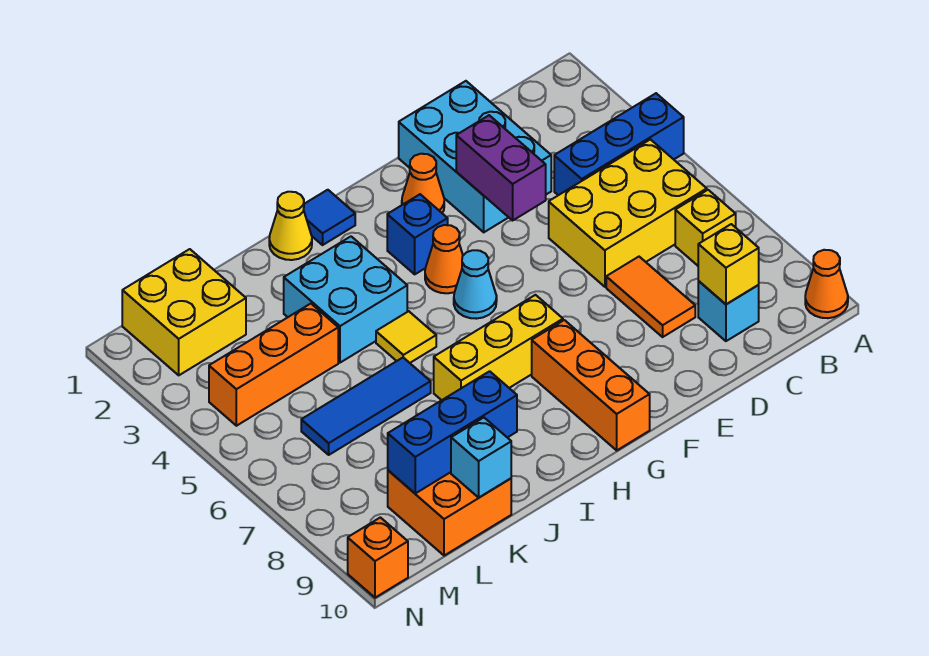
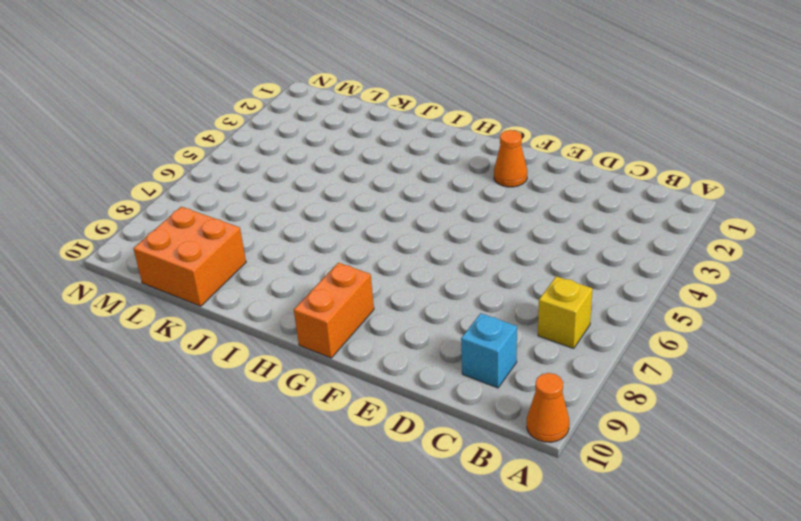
orange 1x2 brick [294,263,374,358] -> orange 1x3 brick [532,320,650,450]
none -> blue 1x3 brick [554,93,684,195]
none -> yellow 2x3 brick [549,139,707,287]
none -> cyan 2x3 brick [399,81,551,232]

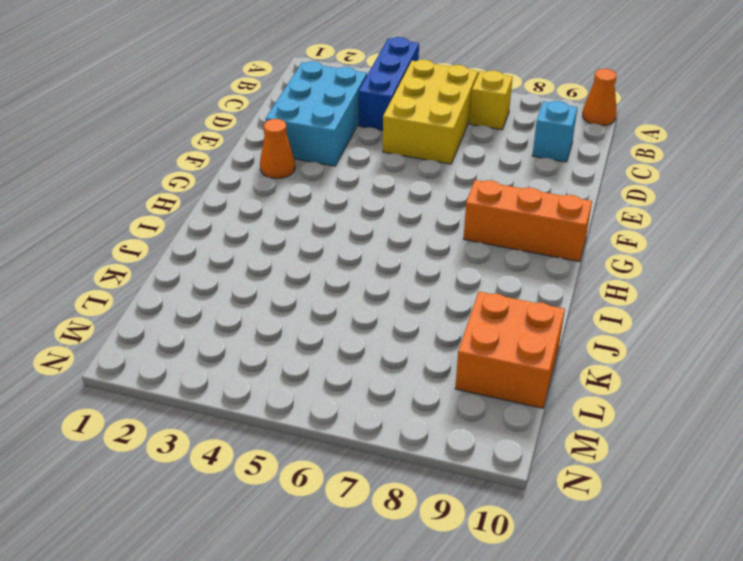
cyan 2x3 brick [266,61,367,166] -> cyan 2x3 brick turned to [399,81,551,232]
none -> orange 1x2 tile [606,257,695,337]
none -> blue 1x1 brick [387,194,448,274]
none -> orange 1x1 cone [425,225,463,293]

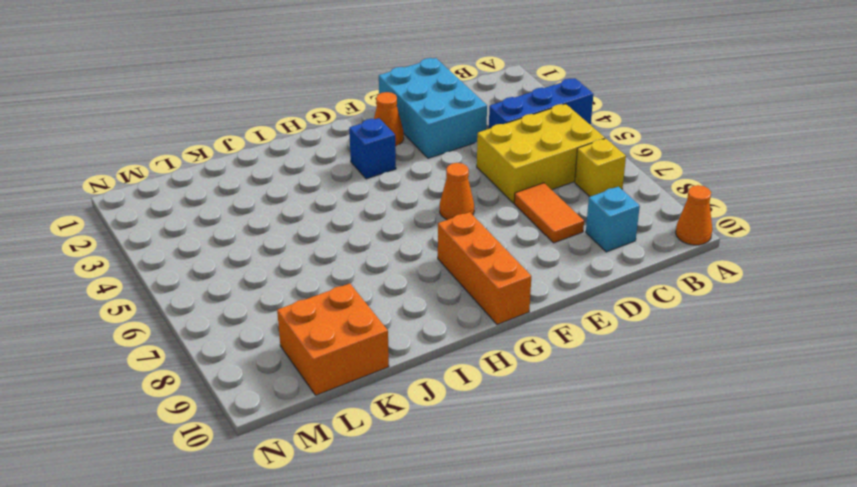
orange 1x1 cone [440,163,474,220] -> orange 1x1 cone moved to [425,225,463,293]
none -> cyan 1x1 cone [454,250,497,319]
none -> yellow 1x3 brick [434,295,563,400]
none -> blue 1x1 tile [304,190,355,245]

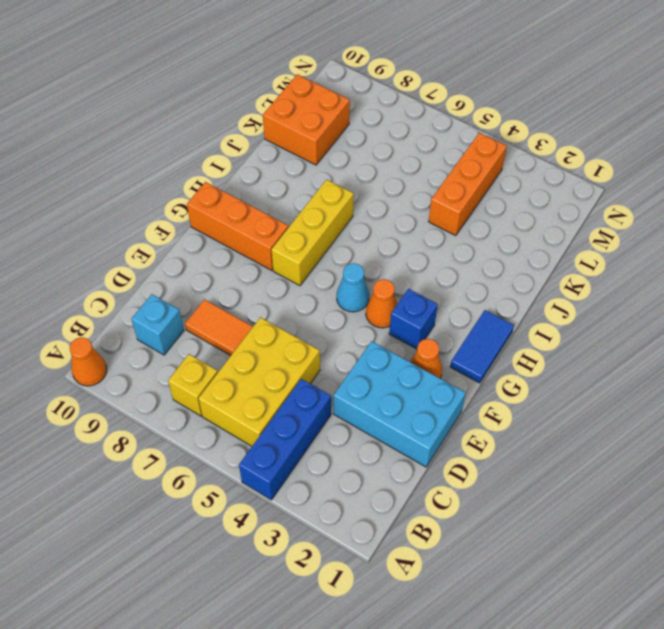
blue 1x2 tile [450,310,514,383] -> blue 1x1 tile [304,190,355,245]
none -> yellow 1x1 cone [269,192,312,260]
none -> cyan 2x2 brick [284,237,407,363]
none -> yellow 1x1 tile [376,311,436,363]

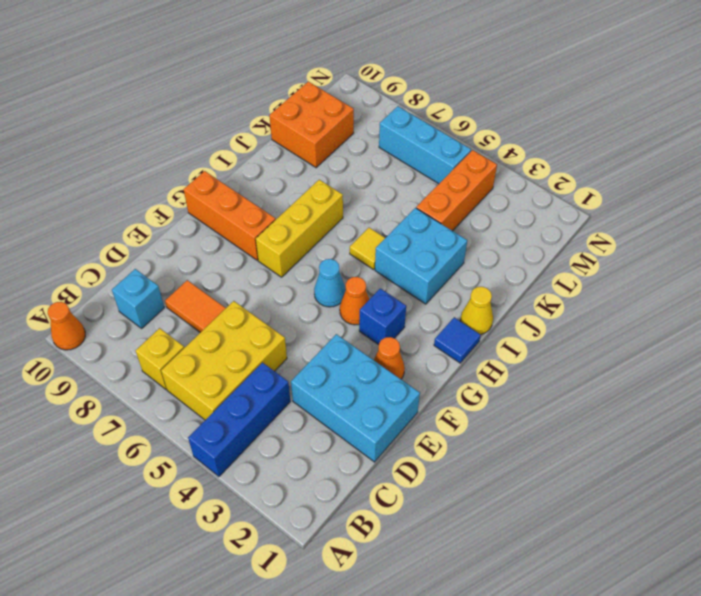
cyan 1x3 brick [379,106,471,184] -> none
none -> blue 1x3 tile [301,358,431,455]
none -> yellow 2x2 brick [122,249,246,375]
none -> orange 1x1 brick [348,518,408,598]

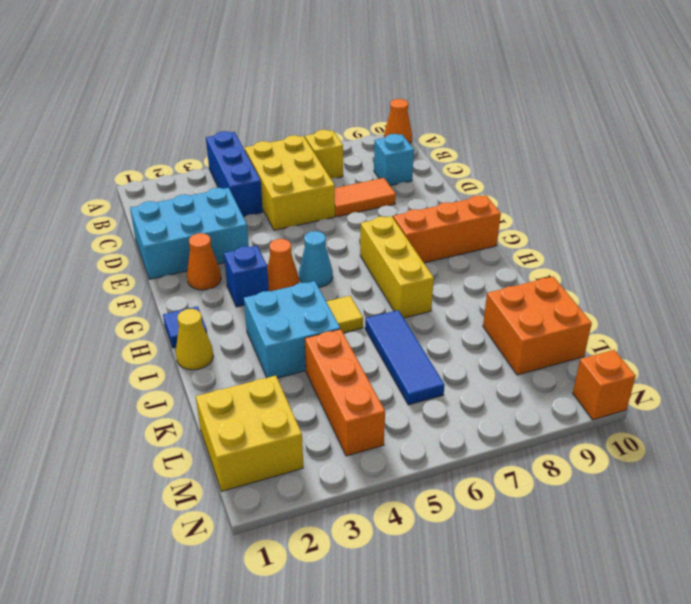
none -> yellow 1x1 brick [698,224,759,304]
none -> purple 1x2 brick [456,115,546,220]
none -> blue 1x3 brick [388,371,517,493]

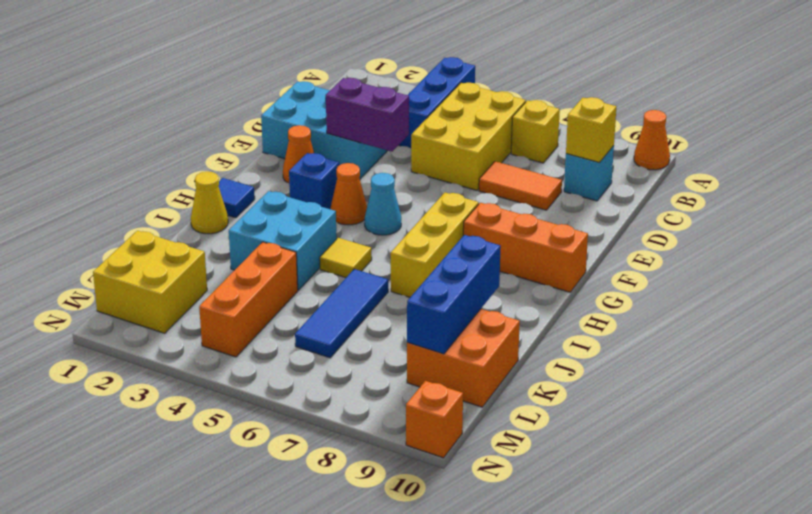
none -> cyan 1x1 brick [451,418,511,497]

